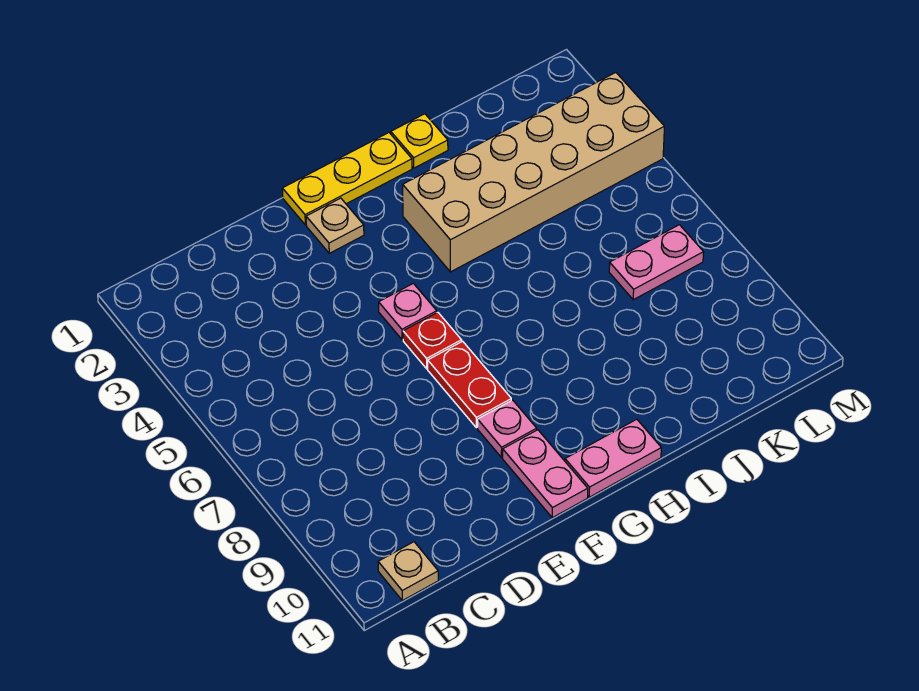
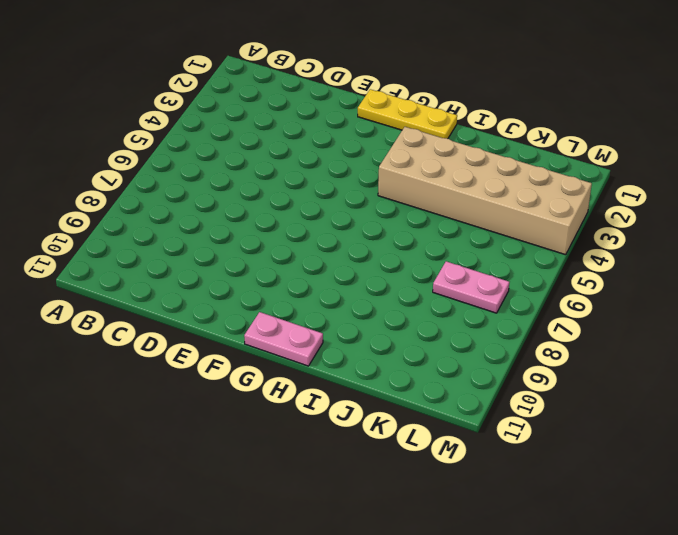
none -> tan 1x1 plate [378,542,438,601]
none -> tan 1x1 plate [306,198,364,253]
none -> pink 1x1 plate [379,283,437,340]

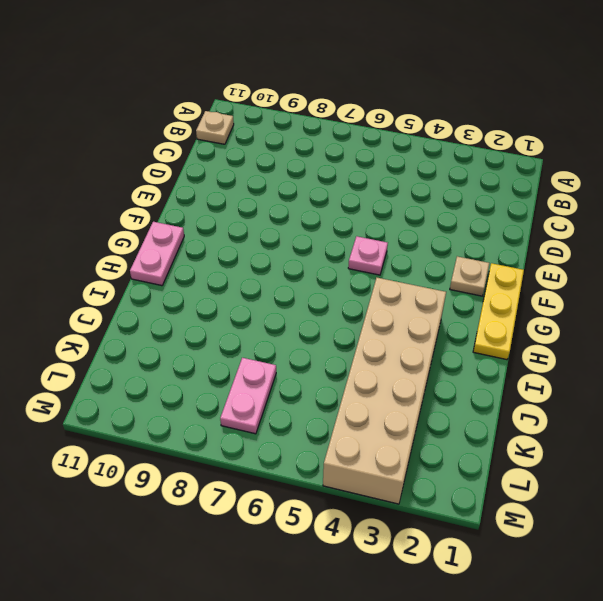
none -> red 1x1 plate [403,312,462,369]
none -> red 1x2 plate [428,341,511,428]
none -> pink 1x1 plate [478,400,537,457]

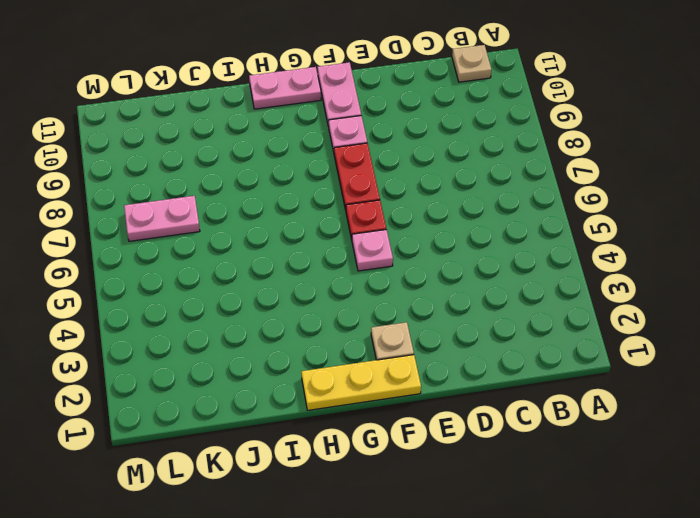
none -> tan 2x6 brick [403,73,664,272]
none -> yellow 1x1 plate [391,114,448,168]

